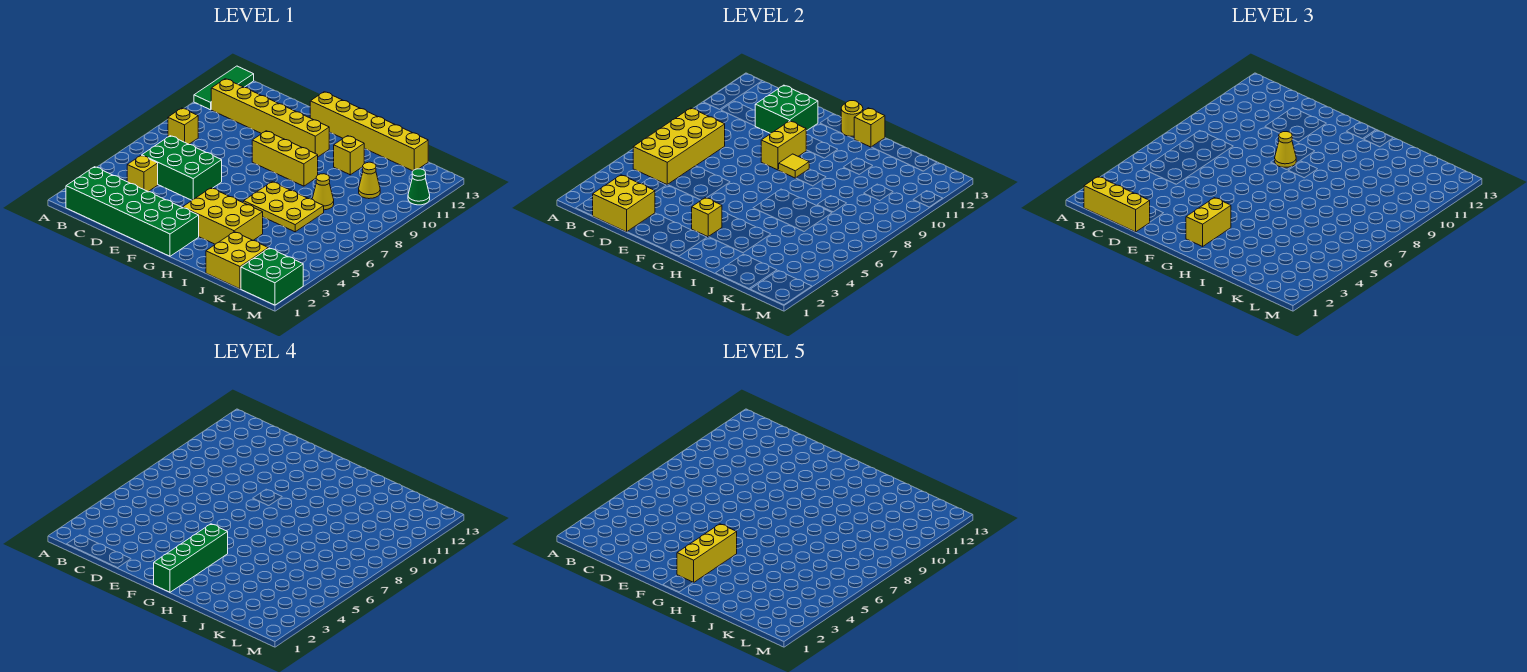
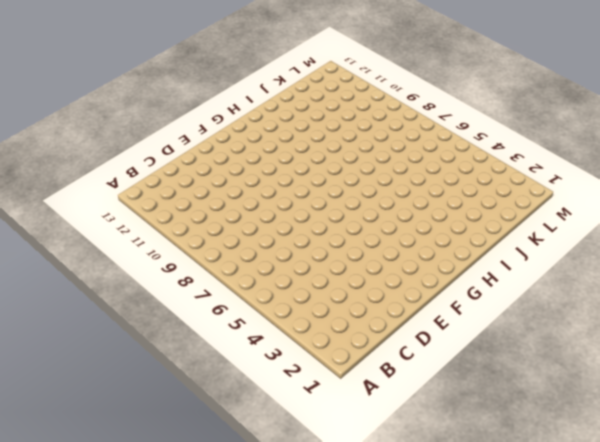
none -> green 1x3 tile [194,66,254,110]
none -> green 2x6 brick [66,167,199,256]
none -> yellow 1x1 brick [168,108,198,144]

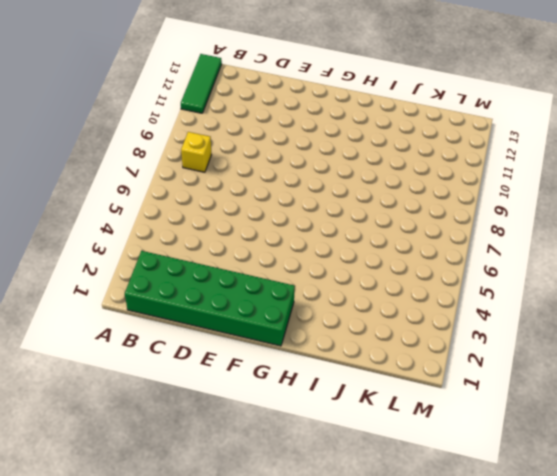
none -> yellow 1x6 brick [211,79,329,157]
none -> yellow 1x1 brick [127,155,158,192]
none -> green 2x3 brick [142,136,222,200]

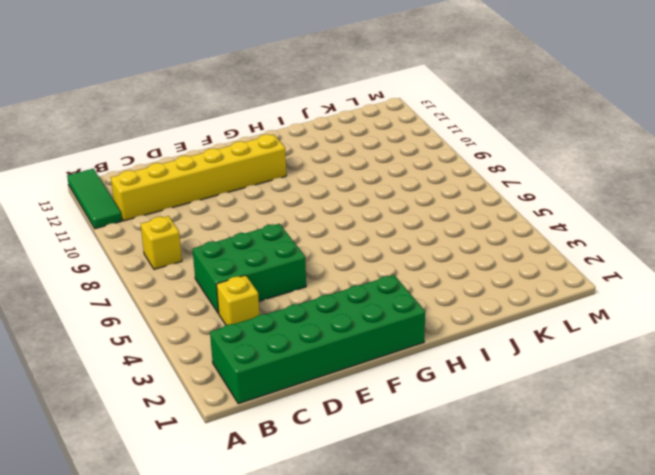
none -> yellow 1x3 brick [252,131,318,186]
none -> yellow 1x6 brick [310,92,428,171]
none -> yellow 2x3 brick [183,188,263,244]

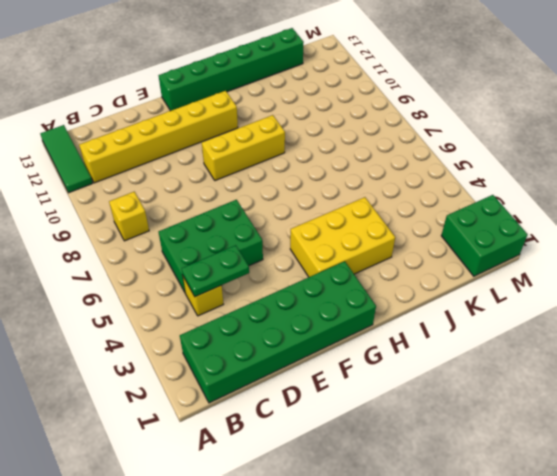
green 1x2 plate [182,245,249,297] -> none
green 1x6 brick [159,28,304,111] -> yellow 1x6 brick [310,92,428,171]
none -> yellow 2x3 plate [244,182,324,232]
none -> yellow 1x1 brick [334,136,364,175]
none -> yellow 2x2 brick [206,232,268,289]

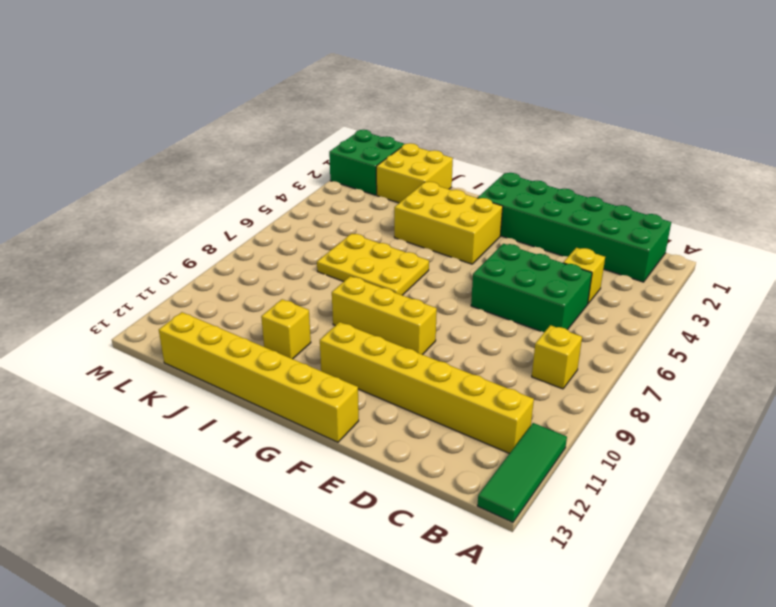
none -> yellow 1x1 cone [312,174,334,210]
none -> yellow 1x1 cone [359,162,380,199]
none -> green 1x1 cone [408,169,430,205]

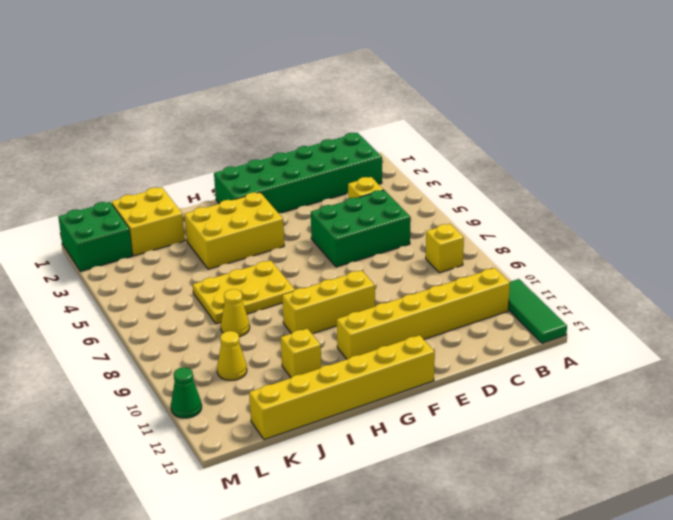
none -> yellow 2x4 brick [633,108,725,185]
none -> yellow 2x2 brick [593,175,655,232]
none -> green 2x2 brick [755,85,818,134]

